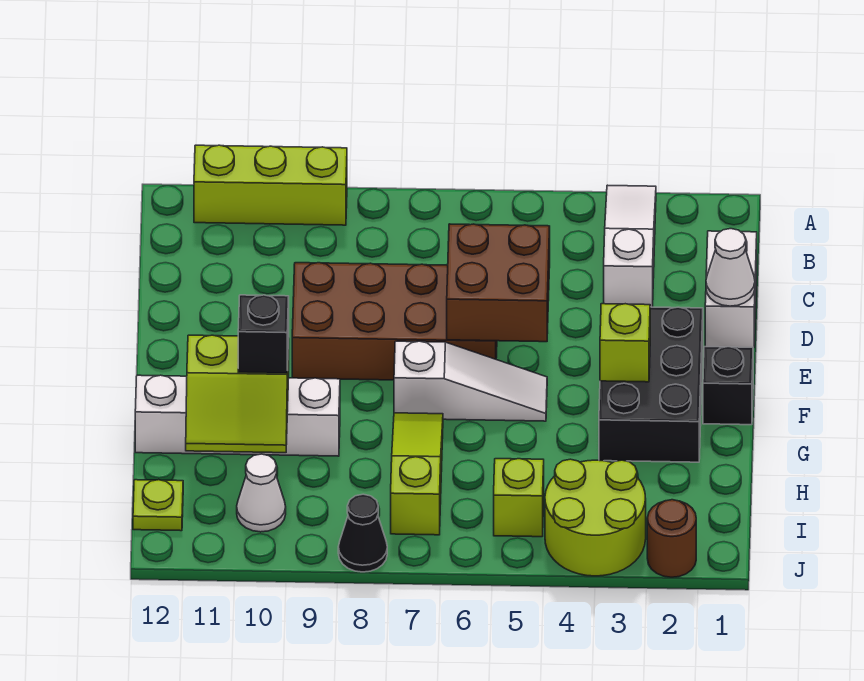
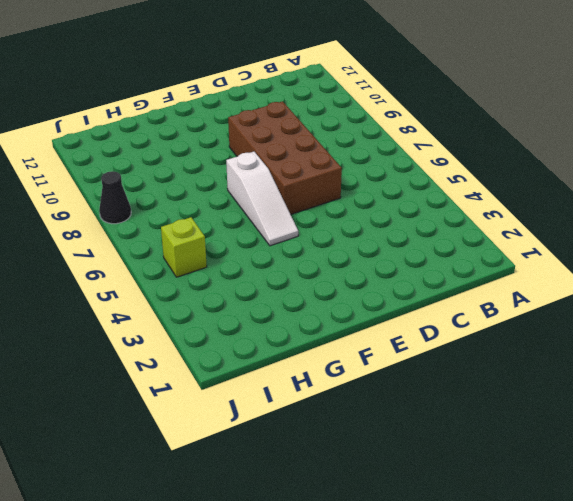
none -> white 1x3 slope [604,185,656,307]
none -> lime 1x3 brick [194,145,347,225]
none -> white 1x2 brick [705,231,757,348]

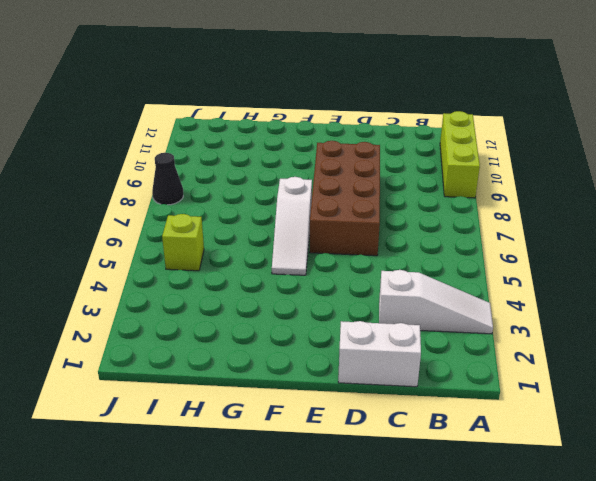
none -> black 2x3 brick [599,307,703,462]
none -> black 1x1 brick [703,347,753,425]
none -> lime 1x3 slope [391,413,443,535]

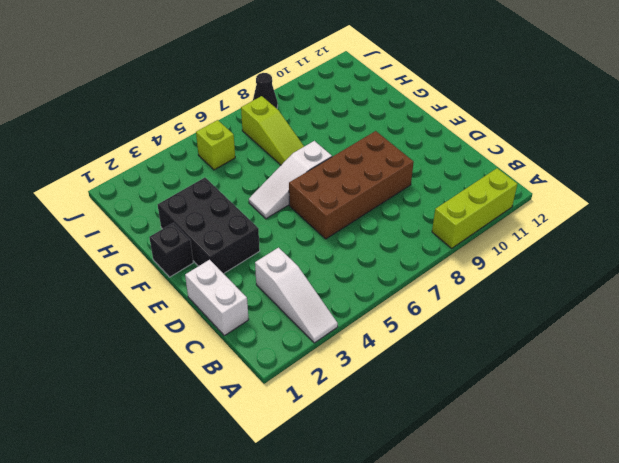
none -> white 1x4 brick [135,375,340,456]
none -> lime 2x2 round brick [545,459,646,576]
none -> white 1x1 cone [237,454,286,532]

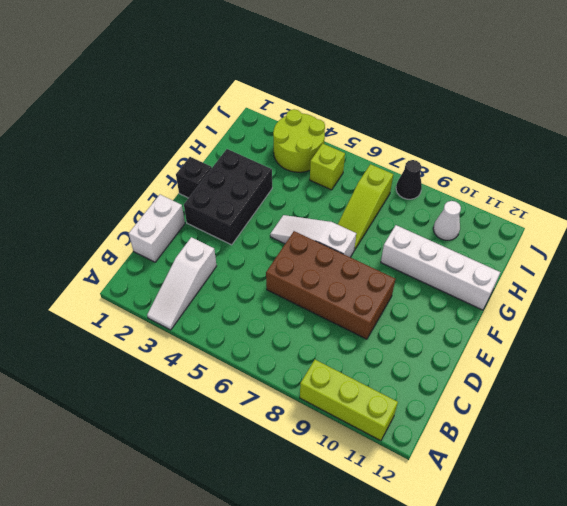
none -> lime 1x1 plate [133,480,183,531]
none -> brown 1x1 round brick [647,500,696,577]
none -> white 1x1 cone [706,229,755,306]

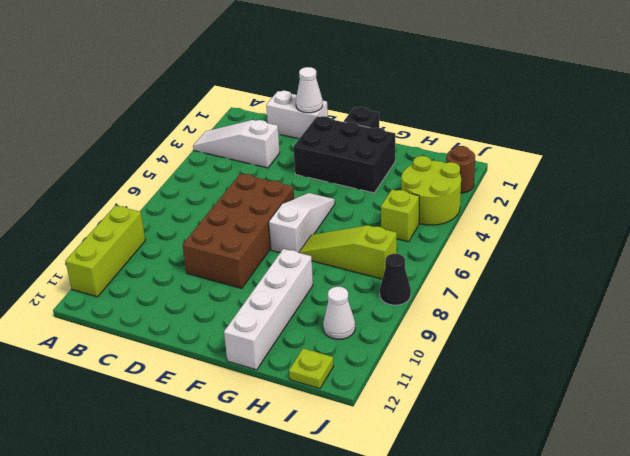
none -> brown 2x2 brick [447,224,550,342]
none -> lime 1x1 brick [600,304,650,382]
none -> lime 2x2 slope [186,335,289,453]

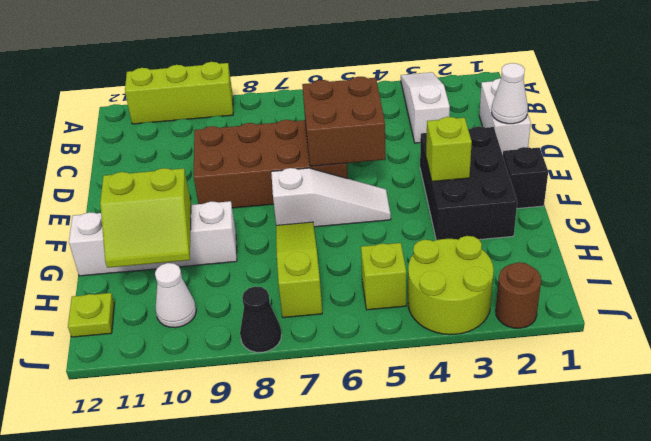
none -> black 1x1 brick [238,295,289,373]

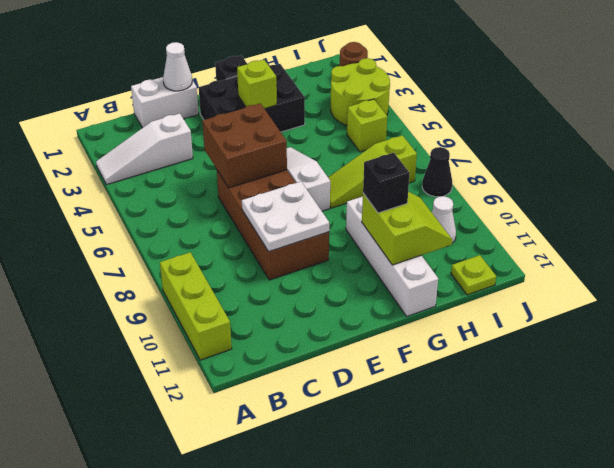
white 2x2 plate [242,182,329,252] -> none

